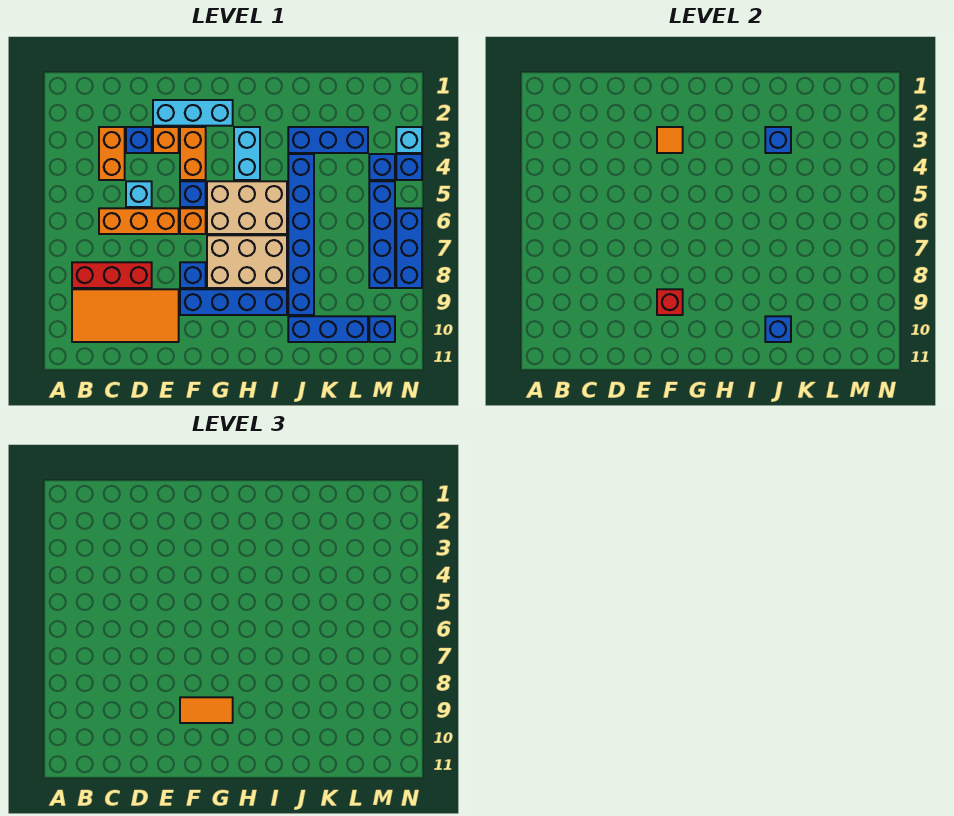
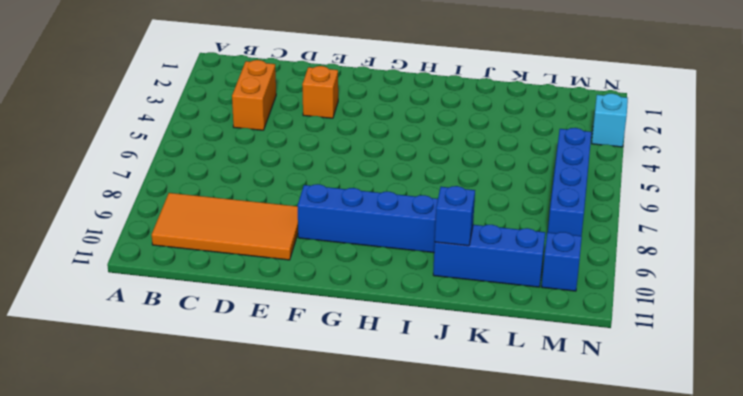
none -> red 1x3 brick [72,262,152,288]
none -> orange 1x3 brick [99,208,179,234]
none -> blue 1x1 brick [126,127,152,153]
none -> cyan 1x1 brick [126,181,152,207]

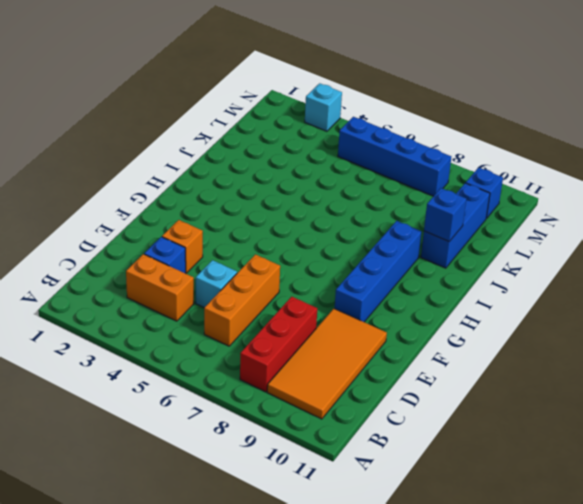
none -> cyan 1x3 brick [153,100,233,126]
none -> orange 1x2 brick [180,127,206,180]
none -> blue 1x1 brick [180,181,206,207]
none -> orange 1x1 brick [180,208,206,234]

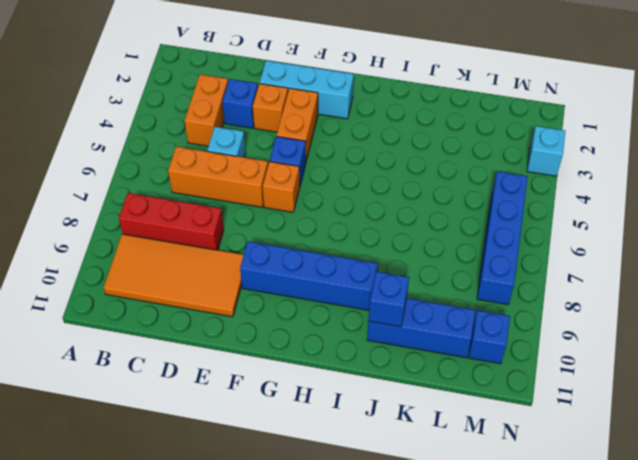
none -> blue 1x1 brick [180,262,206,288]
none -> tan 2x3 brick [207,181,287,234]
none -> tan 2x3 brick [207,235,287,288]
none -> cyan 1x2 brick [234,127,260,180]

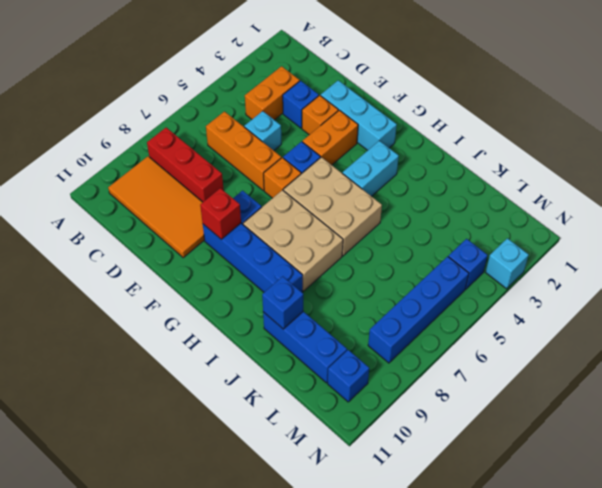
none -> blue 1x3 brick [288,127,368,153]
none -> blue 1x6 brick [288,154,314,315]
none -> blue 1x1 brick [396,154,422,180]
none -> blue 1x3 brick [396,208,422,288]

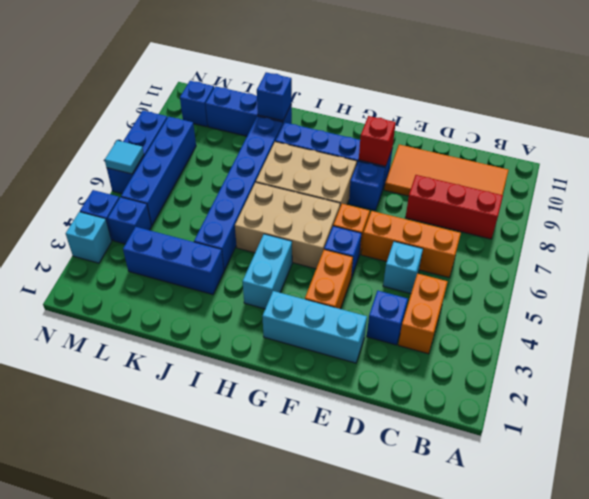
cyan 1x1 tile [105,141,144,174] -> none
none -> orange 1x1 brick [153,127,179,153]
none -> orange 1x1 tile [657,127,683,153]
none -> blue 1x1 brick [765,127,791,153]
none -> orange 1x2 tile [180,697,233,723]

